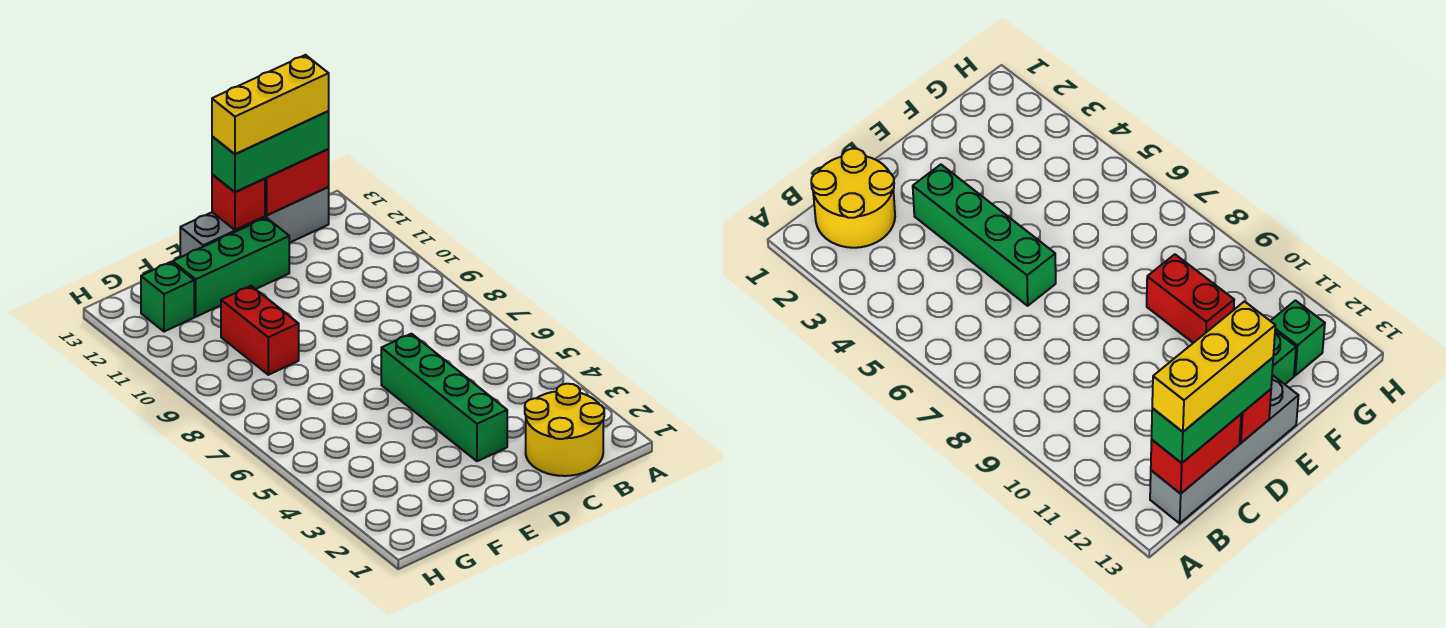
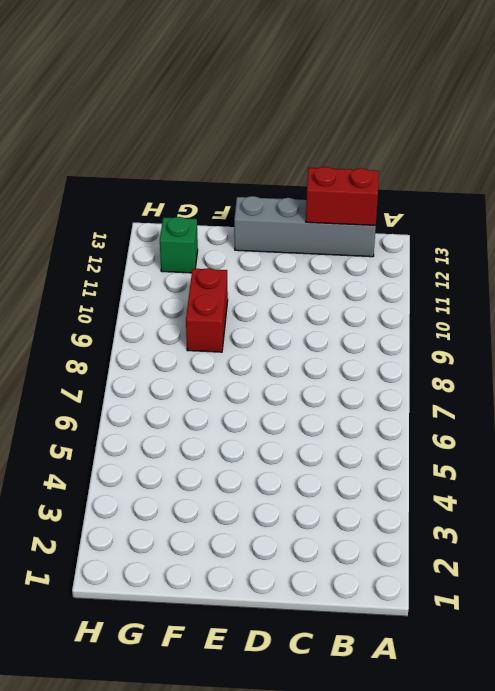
none -> yellow 2x2 round brick [525,384,604,476]
none -> green 1x4 brick [381,334,507,461]

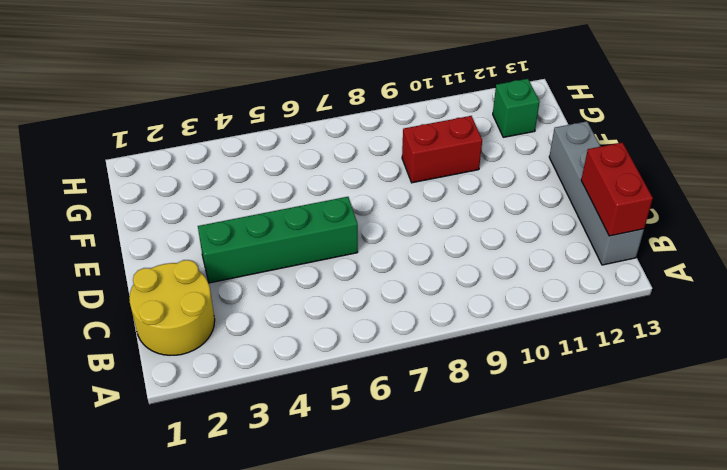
none -> green 1x3 brick [173,218,289,317]
none -> red 1x1 brick [212,174,265,230]

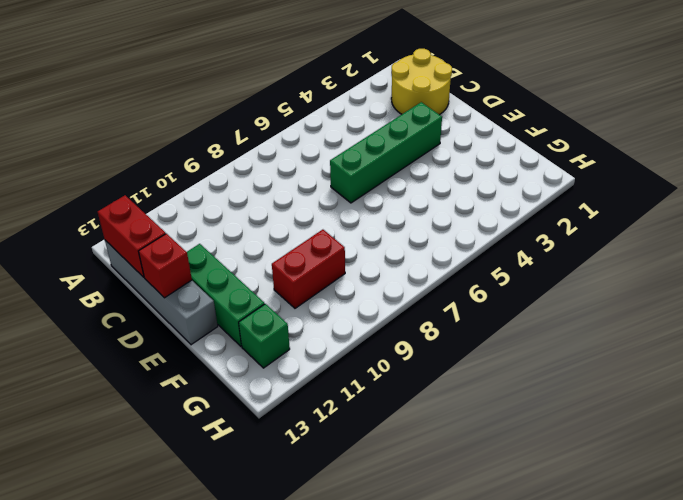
none -> green 1x3 brick [212,111,329,192]
none -> yellow 1x3 brick [212,55,329,154]

